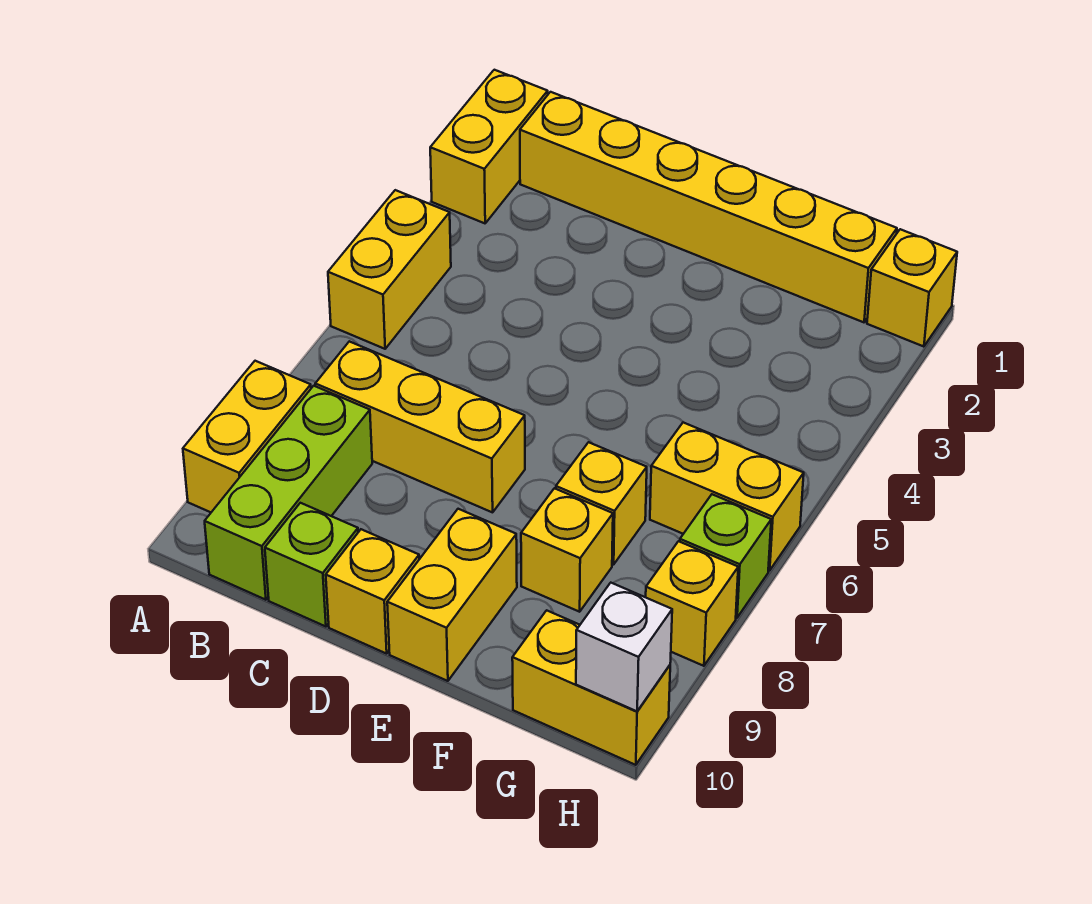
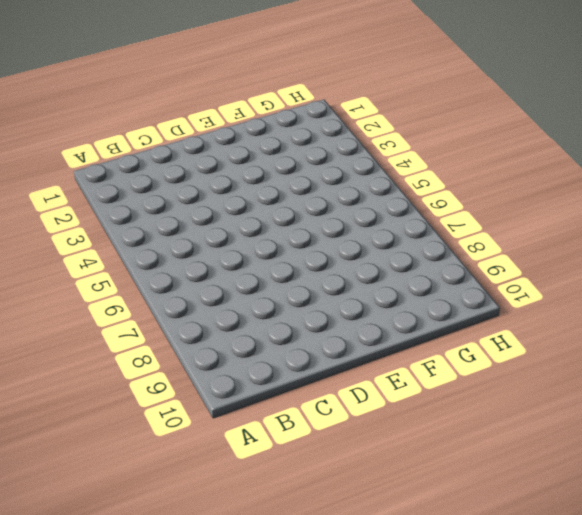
none -> yellow 1x2 brick [430,70,548,223]
none -> yellow 1x2 brick [328,190,451,349]
none -> yellow 1x2 brick [183,361,311,512]

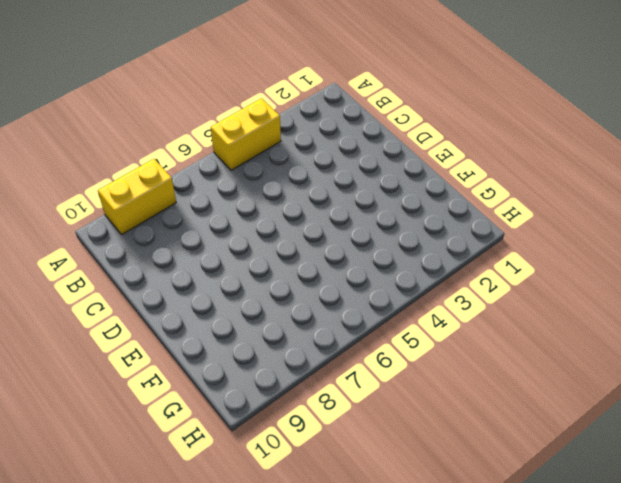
none -> yellow 1x2 brick [430,70,548,223]
none -> yellow 1x6 brick [520,92,897,322]
none -> yellow 1x3 brick [315,341,525,512]

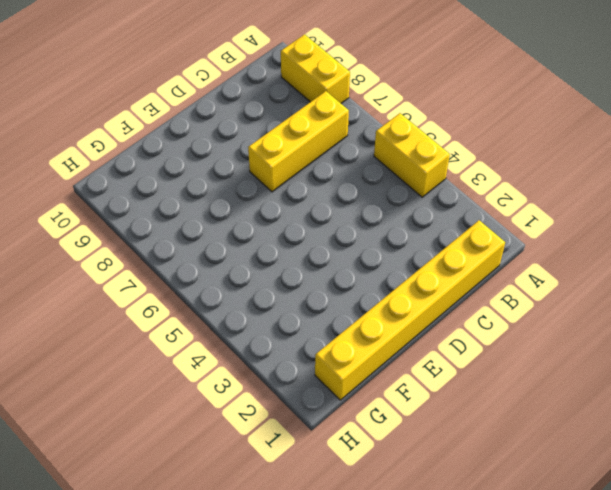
none -> yellow 1x2 brick [430,70,548,223]
none -> lime 1x3 brick [205,386,372,600]
none -> lime 1x1 brick [265,503,358,627]

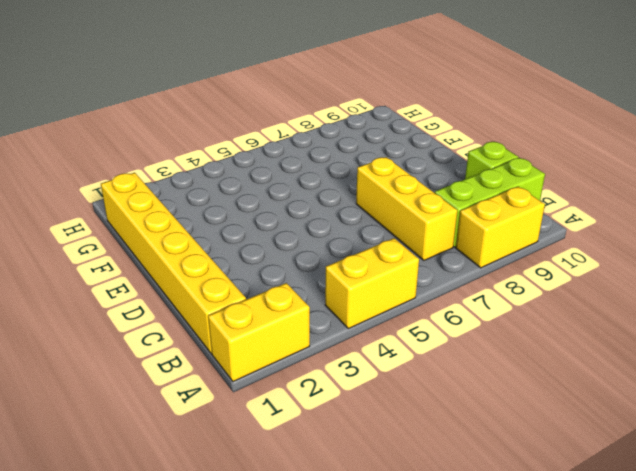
none -> yellow 1x1 brick [326,529,419,654]
none -> yellow 1x2 brick [387,509,517,681]
none -> yellow 1x1 brick [556,442,647,565]

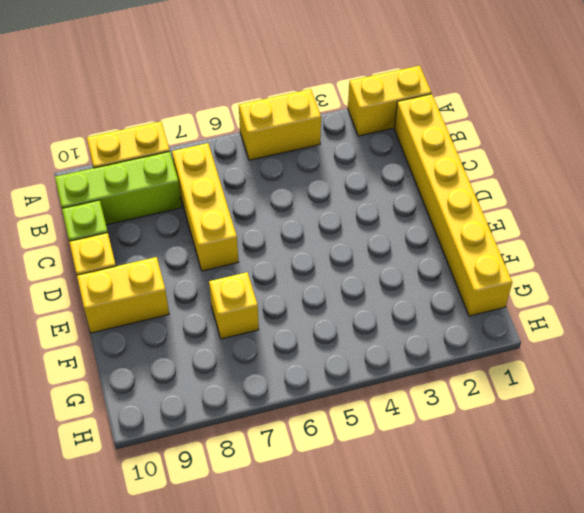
none -> yellow 1x1 brick [521,488,613,612]
none -> yellow 1x2 brick [650,422,804,570]
none -> yellow 1x2 brick [512,610,670,765]

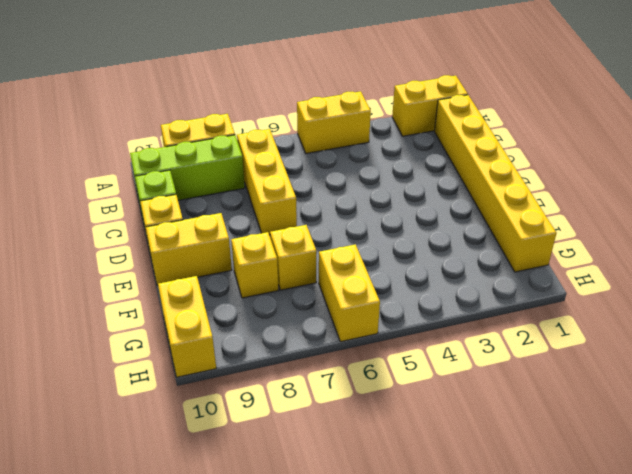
none -> yellow 1x1 brick [867,229,957,347]
none -> lime 1x1 brick [680,494,771,618]
none -> yellow 1x1 brick [646,541,738,666]

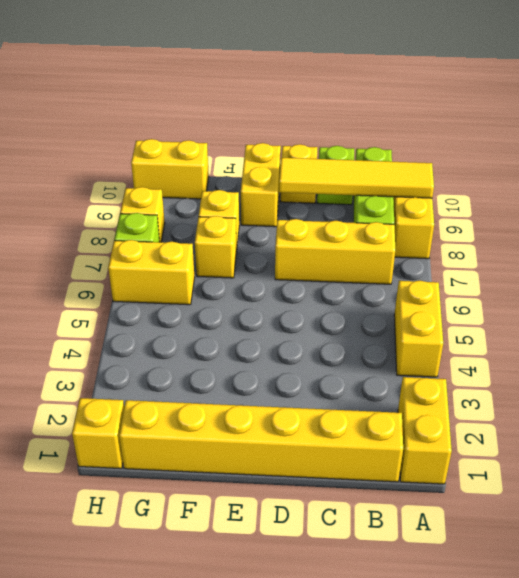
yellow 1x4 tile [279,158,434,198] -> none
none -> white 1x1 brick [576,583,672,711]

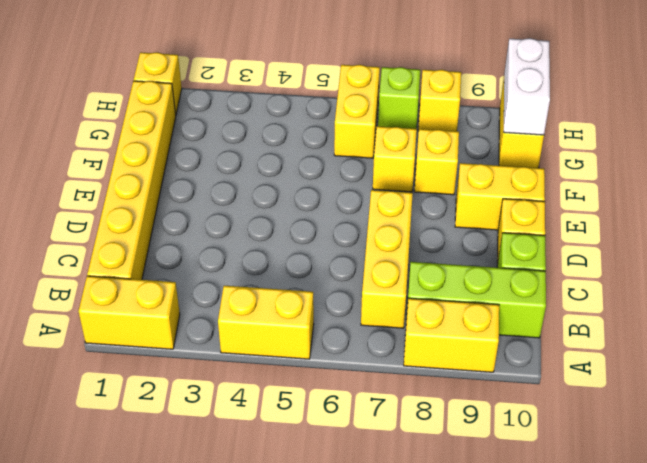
white 1x2 brick [504,38,550,135] -> white 1x1 brick [576,583,672,711]

